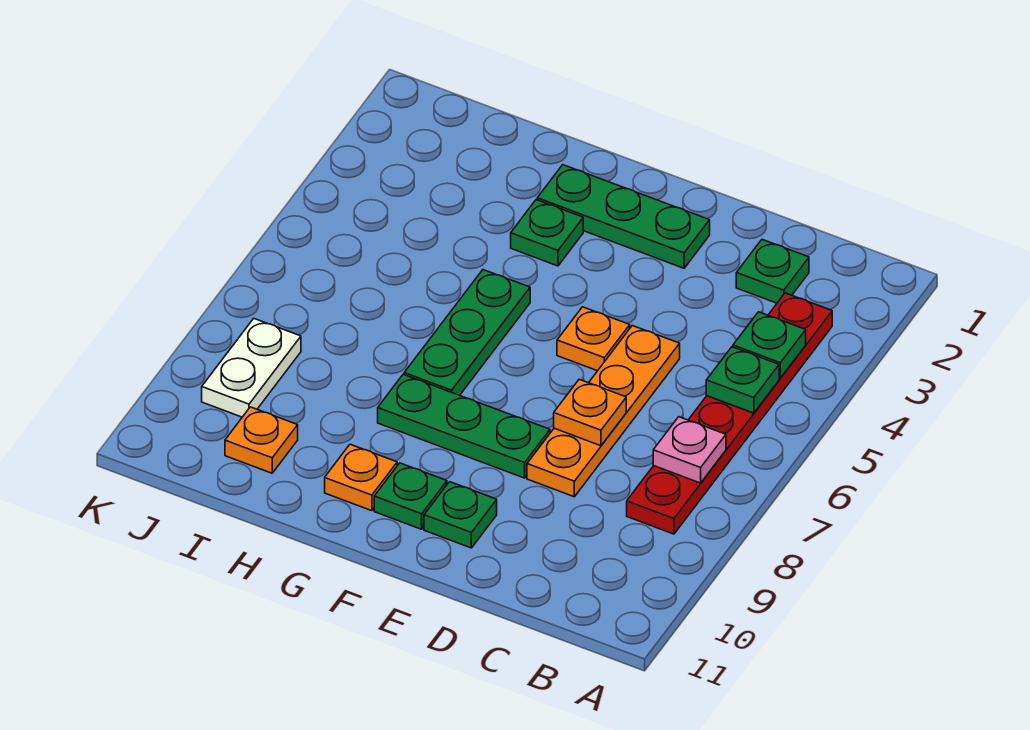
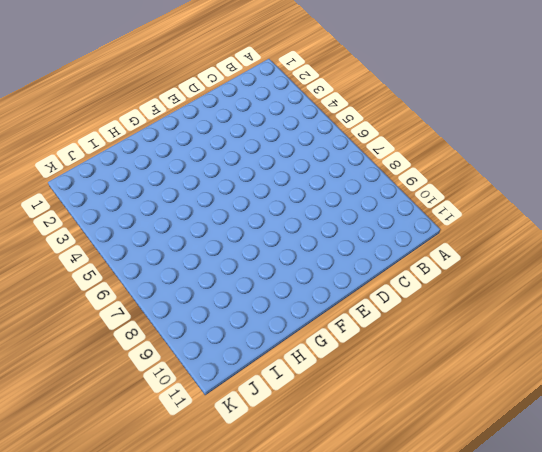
none -> red 1x6 plate [627,293,832,534]
none -> green 1x1 plate [736,240,809,303]
none -> orange 1x4 plate [527,326,680,497]

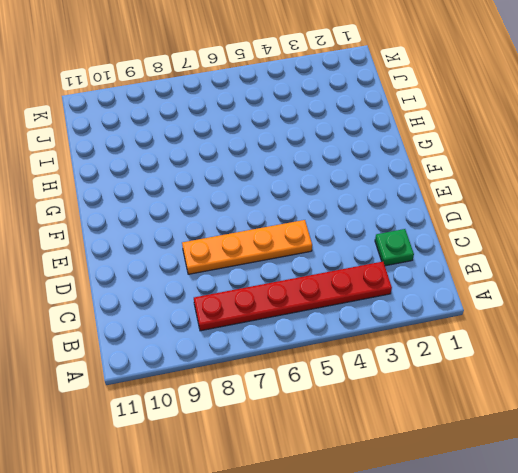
none -> green 1x3 plate [537,165,710,268]
none -> orange 1x1 plate [557,307,630,371]
none -> green 1x3 plate [378,374,550,478]

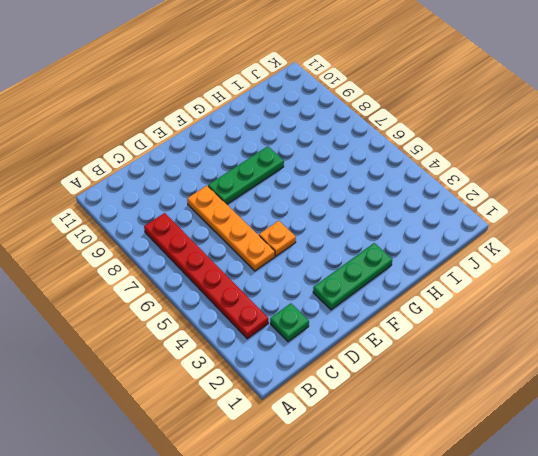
none -> green 1x1 plate [424,482,497,548]
none -> green 1x1 plate [374,463,447,529]
none -> green 1x1 plate [511,200,583,266]

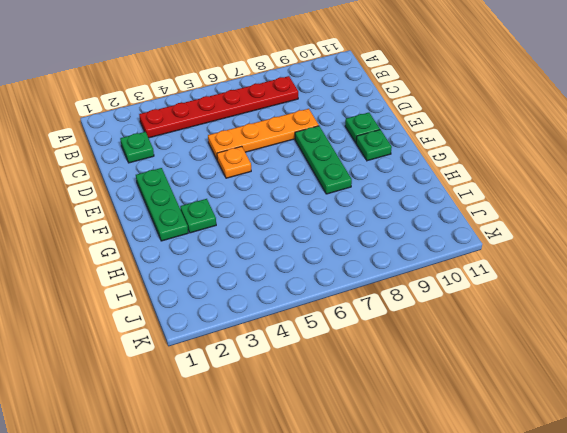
none -> green 1x3 plate [404,270,530,395]
none -> orange 1x1 plate [325,444,397,511]
none -> orange 1x1 plate [225,407,298,473]

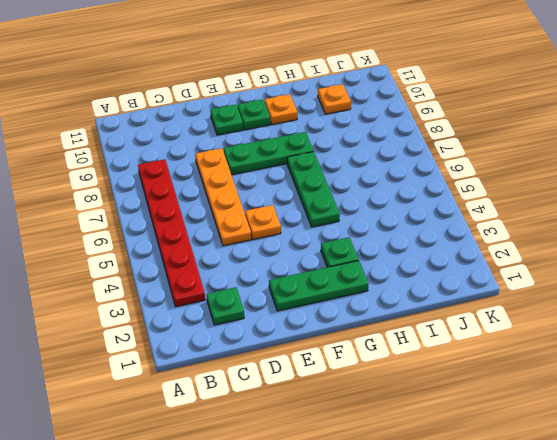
none -> white 1x2 plate [202,319,301,417]
none -> green 1x1 plate [733,312,806,378]
none -> green 1x1 plate [706,347,779,413]

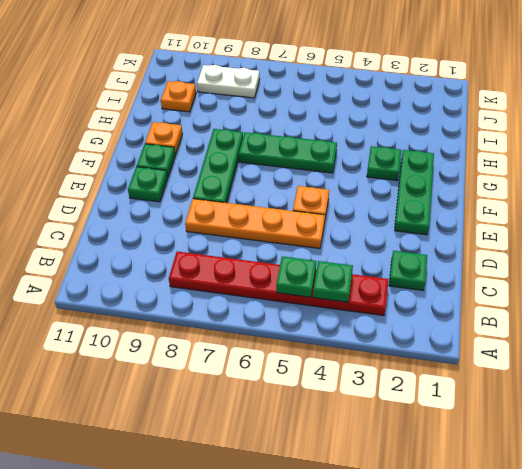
none -> pink 1x1 plate [653,417,726,483]
none -> orange 1x1 plate [554,379,626,446]

